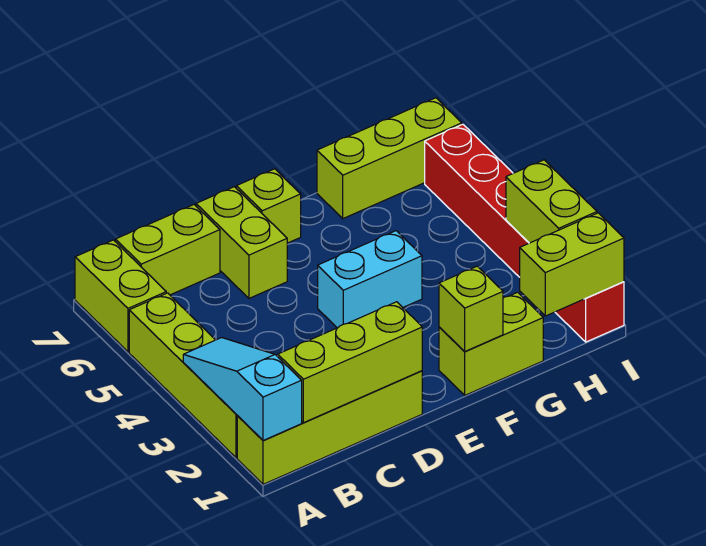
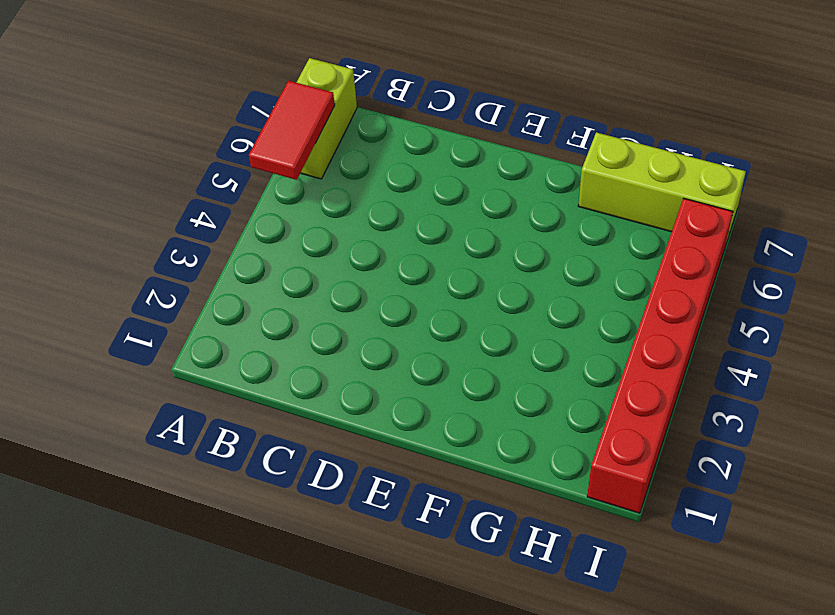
red 1x2 tile [249,81,335,180] -> none
none -> lime 1x4 brick [237,371,422,484]
none -> lime 1x4 brick [129,293,238,458]
none -> lime 1x2 brick [115,205,220,295]

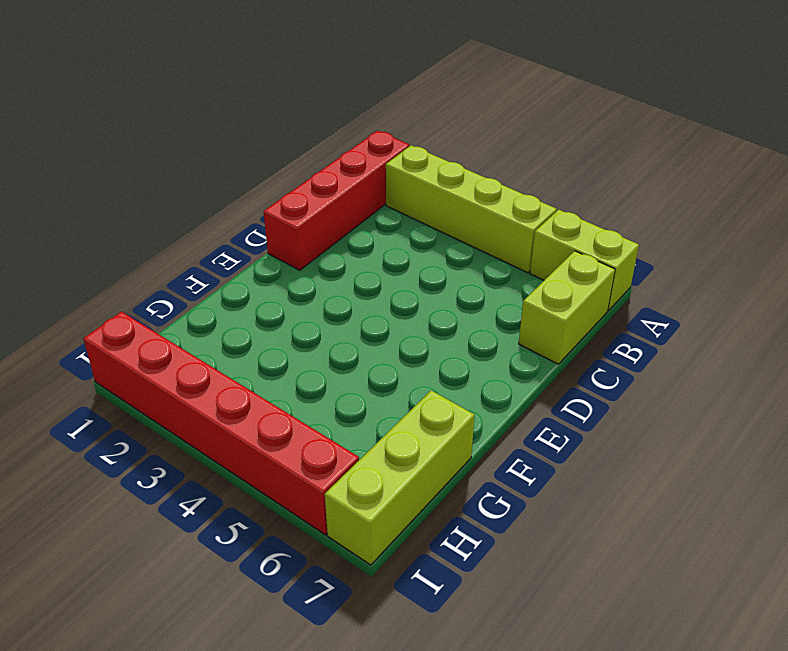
red 1x4 brick [264,131,409,270] -> lime 1x4 brick [237,371,422,484]
none -> lime 1x2 brick [196,187,287,298]
none -> cyan 1x2 brick [318,231,422,328]
none -> lime 1x1 brick [236,169,301,243]

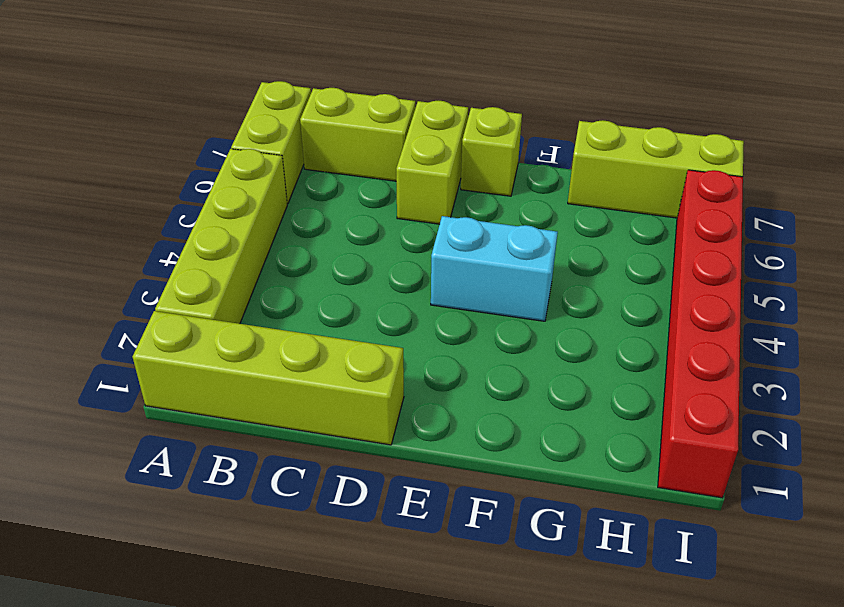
none -> lime 1x2 brick [439,292,543,395]
none -> cyan 1x3 slope [183,338,302,440]
none -> lime 1x3 brick [278,302,422,423]

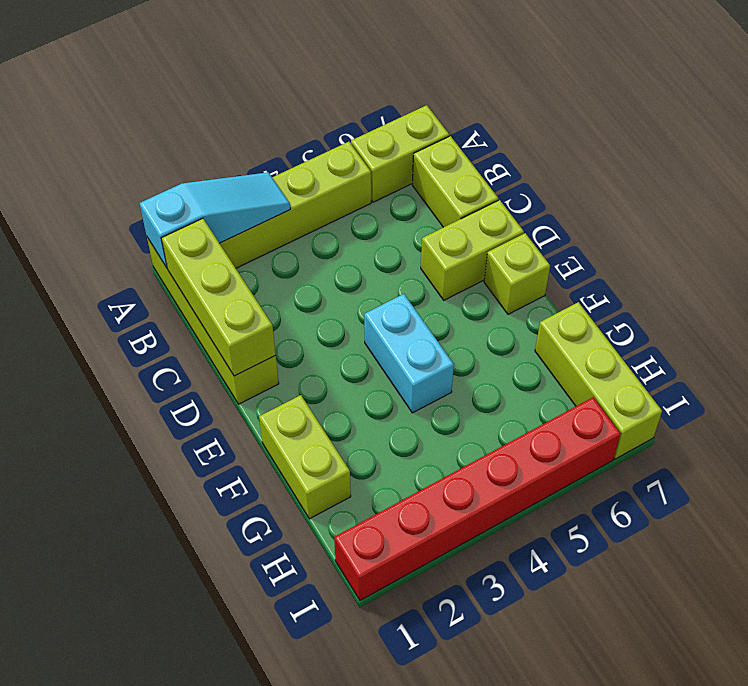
none -> lime 1x1 brick [439,266,503,352]
none -> lime 1x2 brick [520,213,624,316]
none -> lime 1x2 brick [506,160,597,243]

